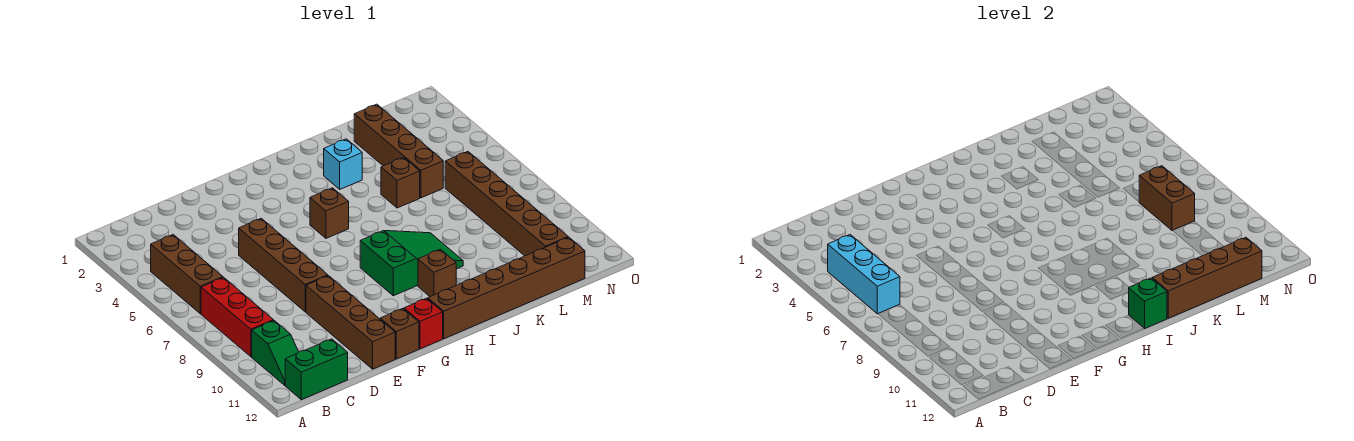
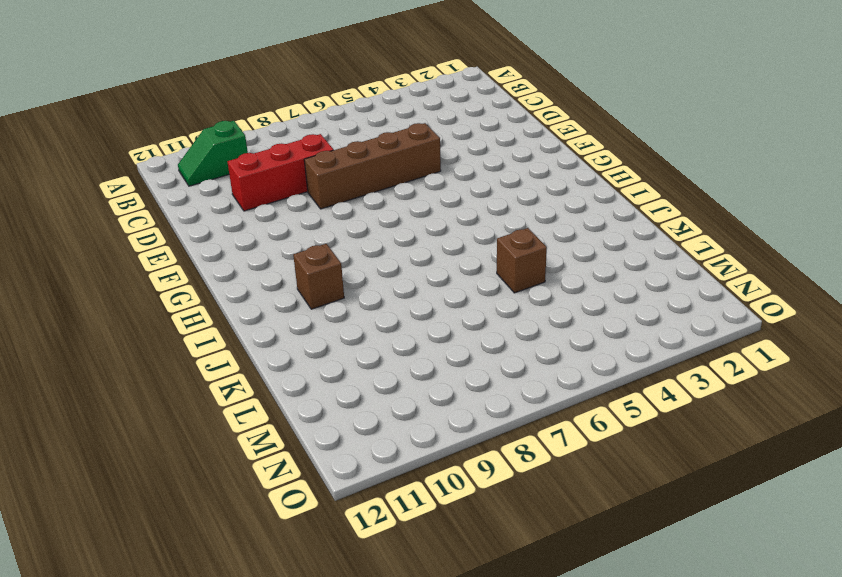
red 1x3 brick [228,134,334,211] -> red 1x3 brick moved to [201,277,273,357]
none -> brown 1x3 brick [151,235,223,314]
none -> green 1x2 brick [285,339,348,400]
none -> brown 1x4 brick [306,276,395,369]

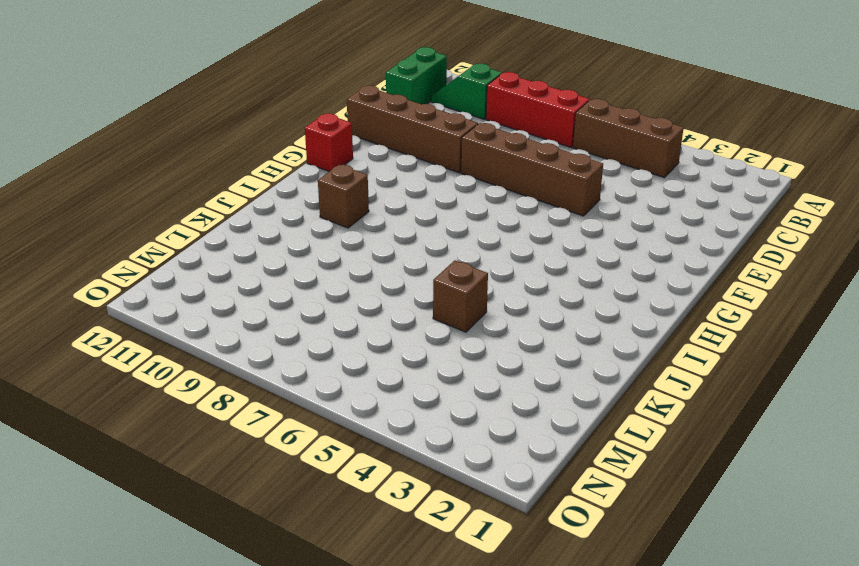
none -> brown 1x1 brick [380,309,419,359]
none -> brown 1x1 brick [310,188,349,238]
none -> green 2x3 slope [360,231,463,296]

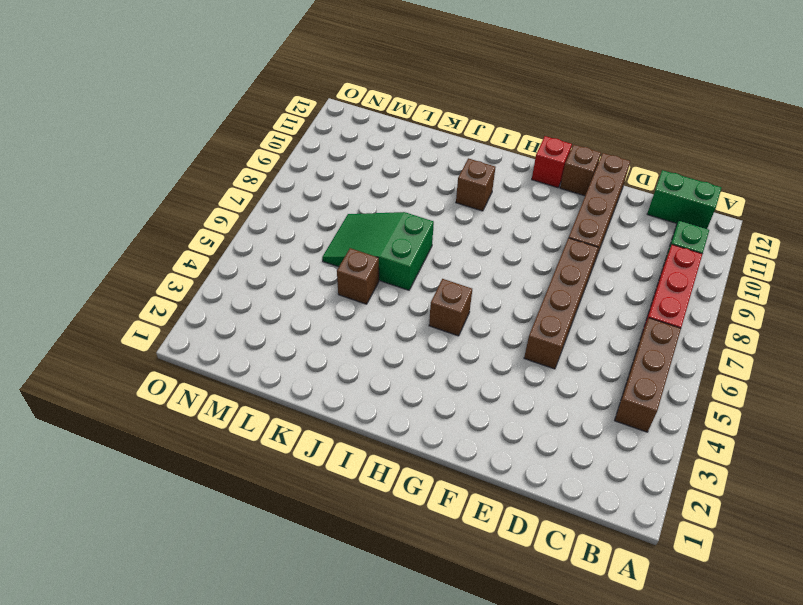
green 2x3 slope [322,212,434,290] -> green 2x3 slope moved to [360,231,463,296]
none -> brown 1x6 brick [428,237,585,339]
none -> cyan 1x1 brick [324,139,362,189]
none -> brown 1x4 brick [354,104,443,198]

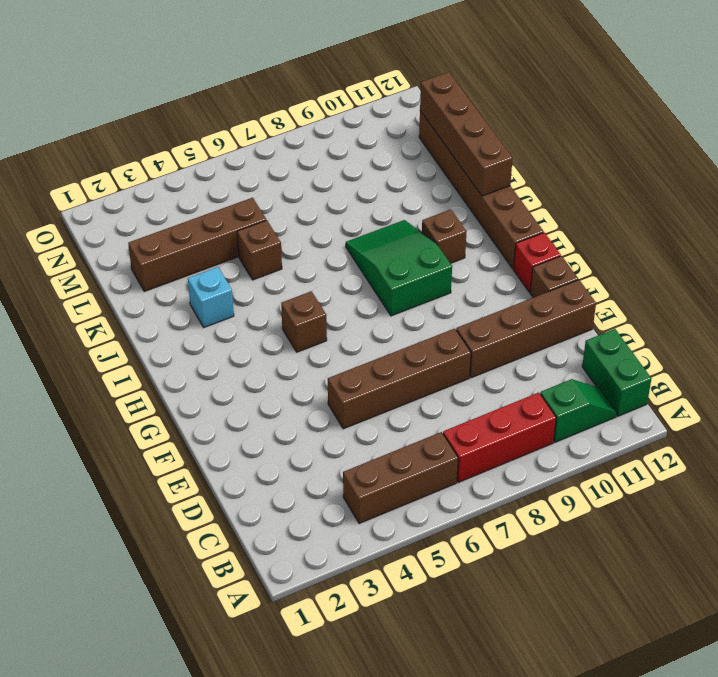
none -> brown 1x6 brick [445,152,568,256]
none -> cyan 1x3 brick [828,235,900,314]
none -> green 1x1 brick [1129,278,1167,329]

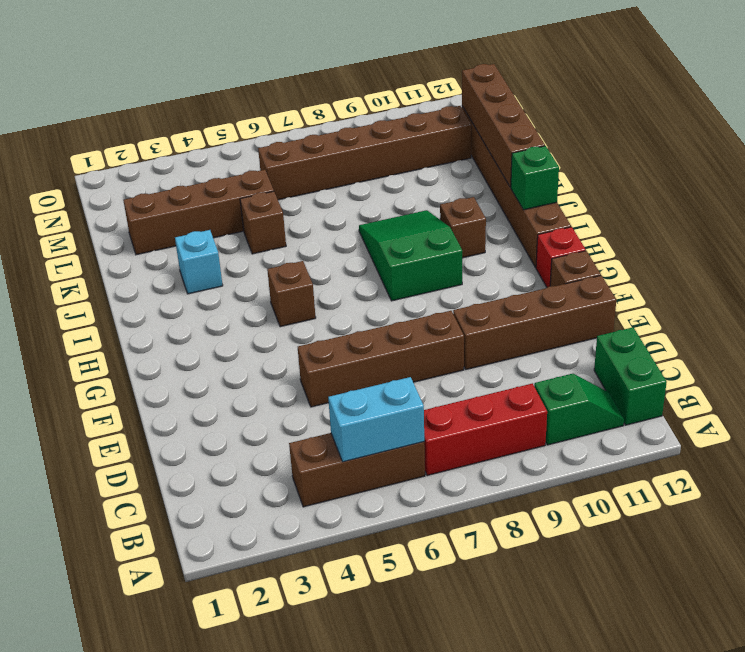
cyan 1x2 brick [328,377,424,462] -> cyan 1x3 brick [828,235,900,314]
none -> brown 1x2 brick [1139,166,1195,231]

